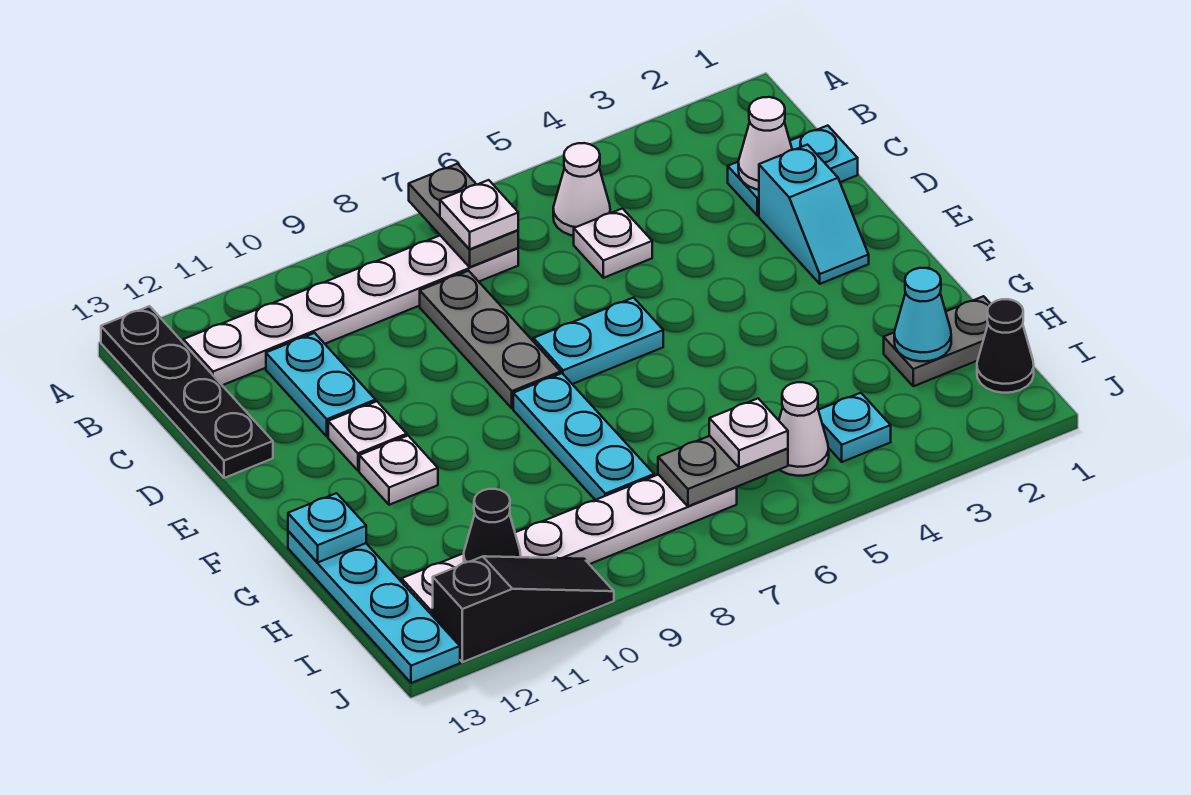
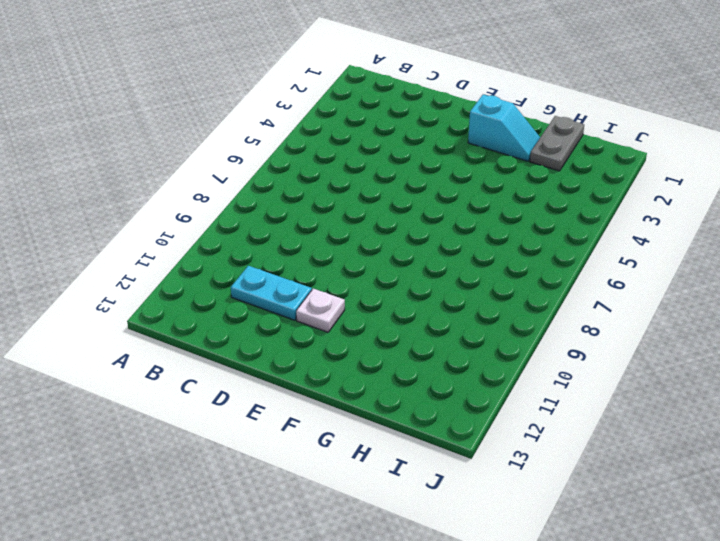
cyan 1x2 slope [468,95,540,161] -> cyan 1x2 slope moved to [759,145,869,284]
none -> black 1x4 plate [101,306,273,478]
none -> white 1x1 cone [553,143,610,236]
none -> white 1x6 plate [183,236,518,385]

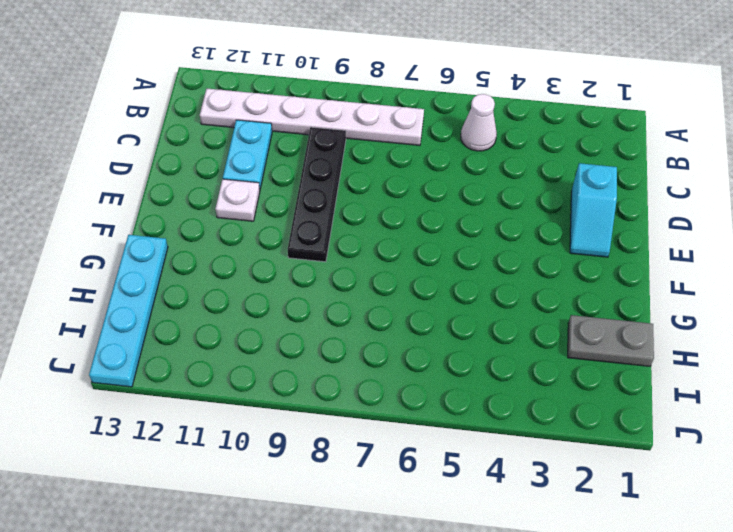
black 1x4 plate [288,127,346,262] -> black 1x4 plate moved to [101,306,273,478]
none -> cyan 1x2 plate [728,126,858,216]
none -> white 1x1 plate [574,209,652,278]
none -> grey 1x3 plate [420,271,561,408]

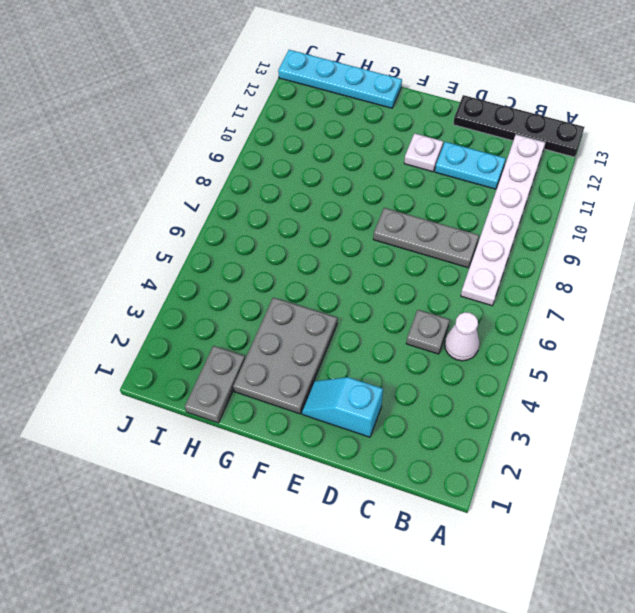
grey 1x1 plate [406,310,450,354] -> white 1x1 plate [574,209,652,278]
grey 2x3 plate [233,297,337,414] -> none
none -> cyan 1x2 plate [728,126,858,216]
none -> cyan 1x2 plate [533,298,663,384]
none -> cyan 1x3 plate [513,373,654,500]

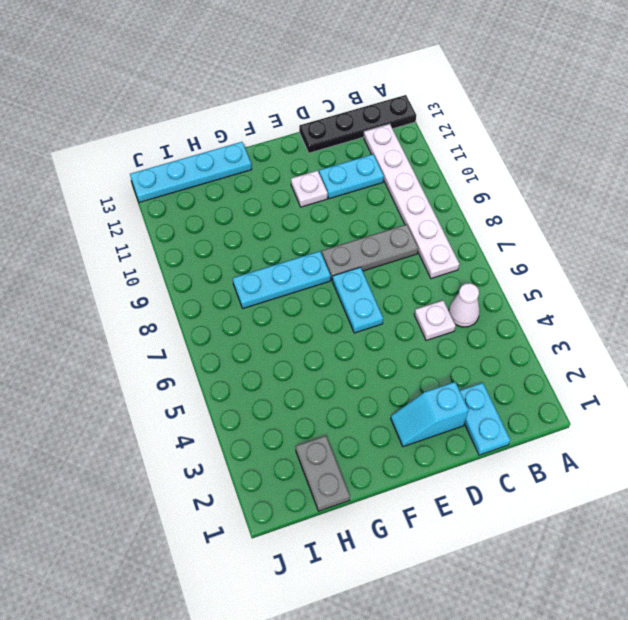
none -> white 1x1 plate [359,436,438,505]
none -> black 1x1 cone [977,299,1034,393]
none -> cyan 1x1 plate [818,393,891,462]

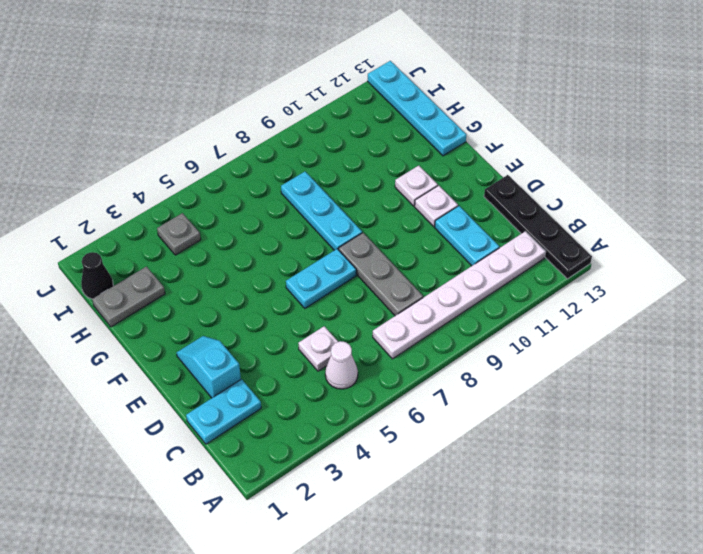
grey 1x1 plate [157,213,201,255] -> cyan 1x1 plate [818,393,891,462]
none -> white 1x1 cone [779,382,829,476]
none -> white 1x6 plate [402,474,737,616]
none -> black 1x3 slope [433,556,614,662]

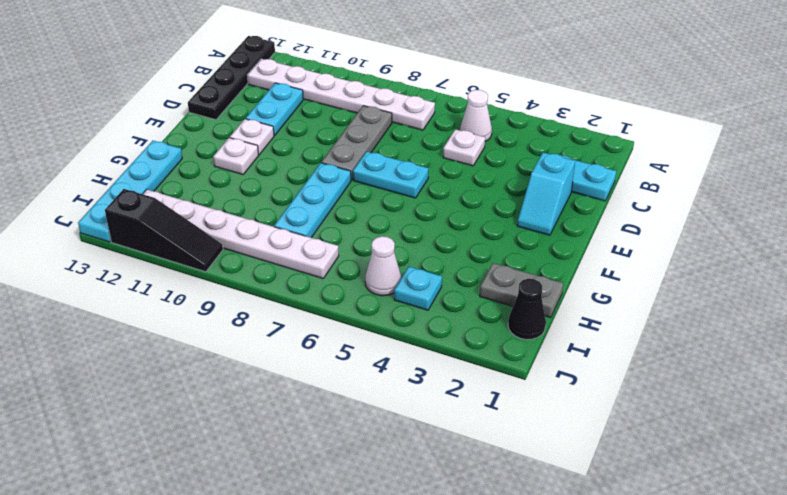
none -> grey 1x2 plate [409,164,518,267]
none -> white 1x1 cone [738,97,792,190]
none -> cyan 1x1 plate [288,493,366,562]

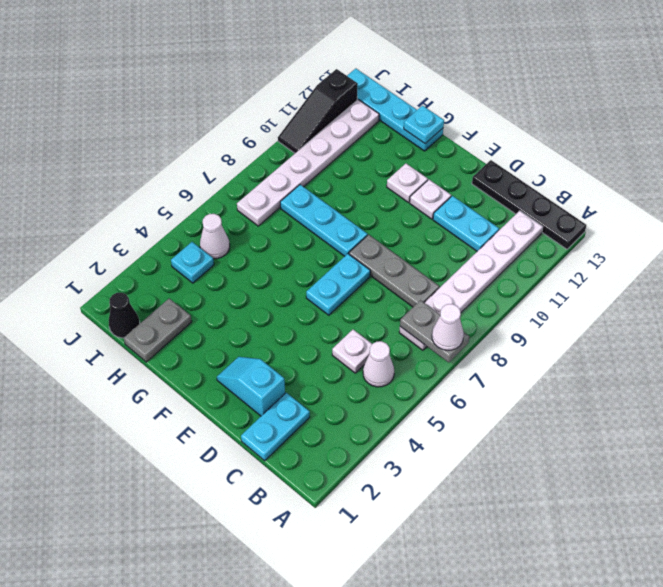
white 1x1 cone [432,304,464,350] -> white 1x1 cone moved to [738,97,792,190]
none -> cyan 1x1 cone [894,268,951,361]
none -> grey 1x2 plate [658,436,788,506]
none -> black 1x1 cone [464,489,521,563]

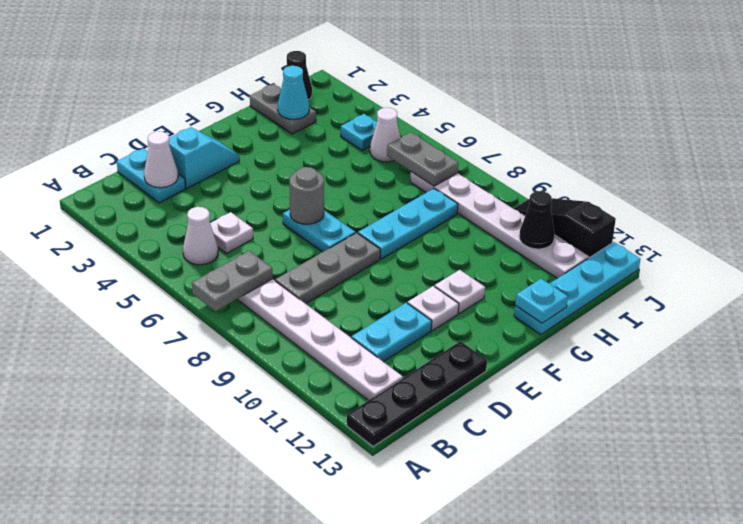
grey 1x1 round brick [289,167,324,224] -> none
none -> white 1x1 plate [440,180,518,249]
none -> white 1x1 plate [709,398,788,468]

